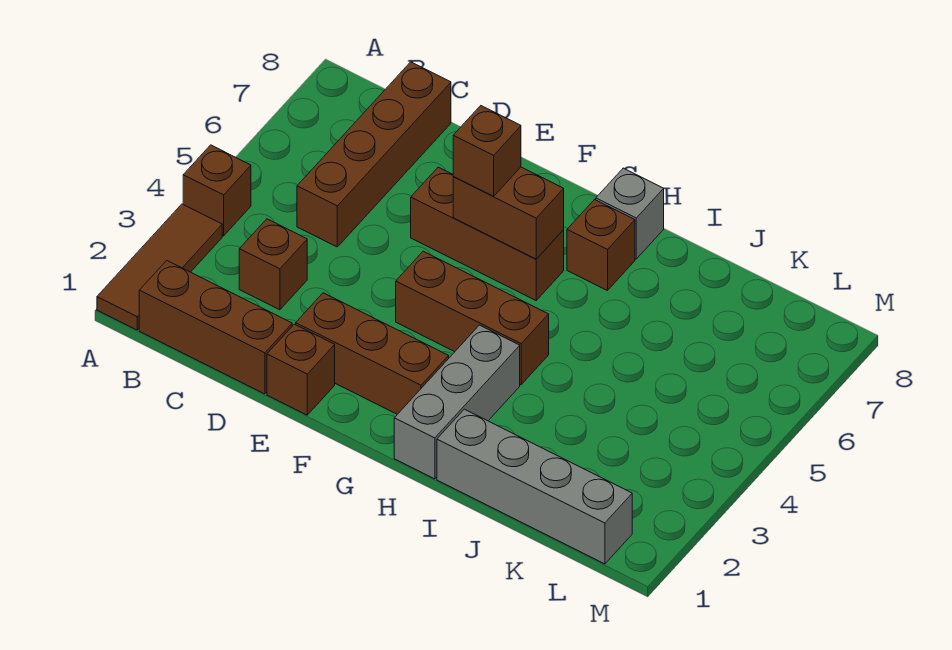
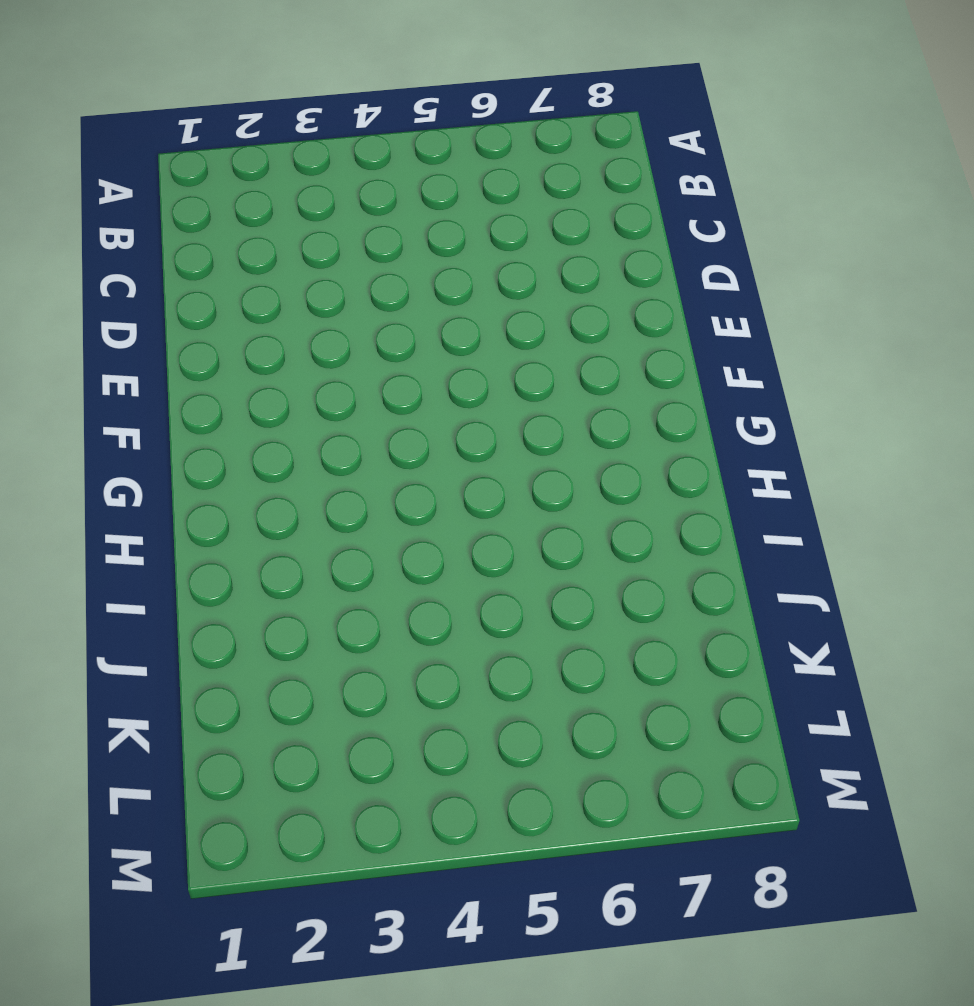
none -> brown 1x3 tile [97,204,222,330]
none -> brown 1x1 brick [183,145,251,236]
none -> brown 1x3 brick [139,261,292,394]

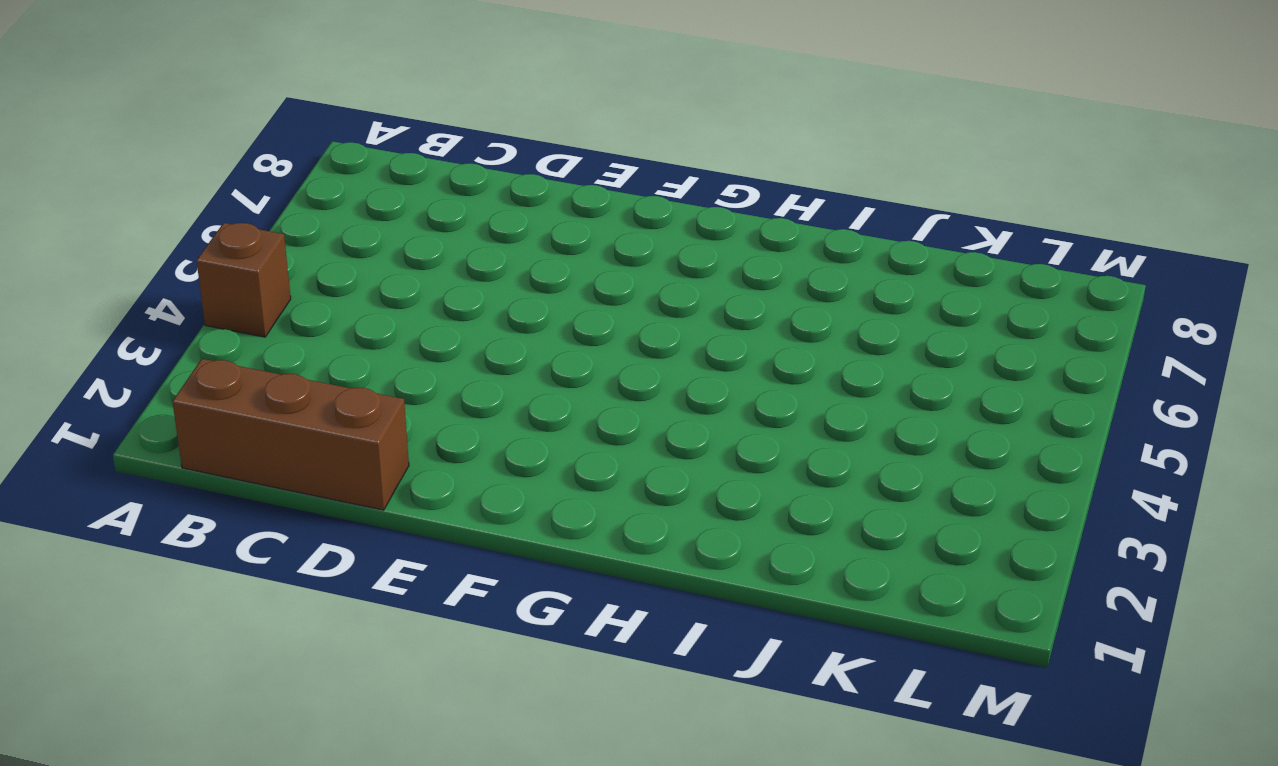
none -> brown 1x3 tile [97,204,222,330]
none -> brown 1x1 brick [239,219,307,310]
none -> brown 1x4 brick [297,62,451,247]

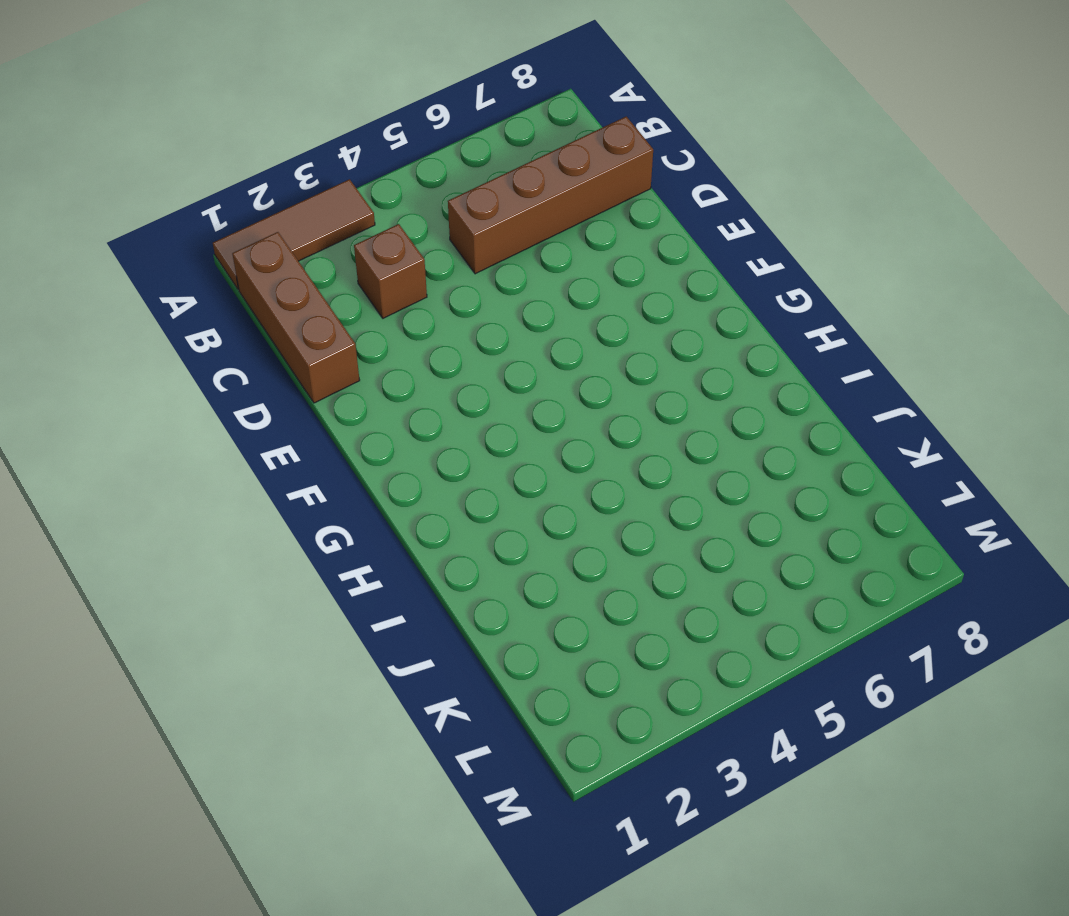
none -> brown 1x1 brick [183,145,251,236]
none -> brown 1x1 brick [267,324,335,415]
none -> brown 1x3 brick [296,293,449,414]

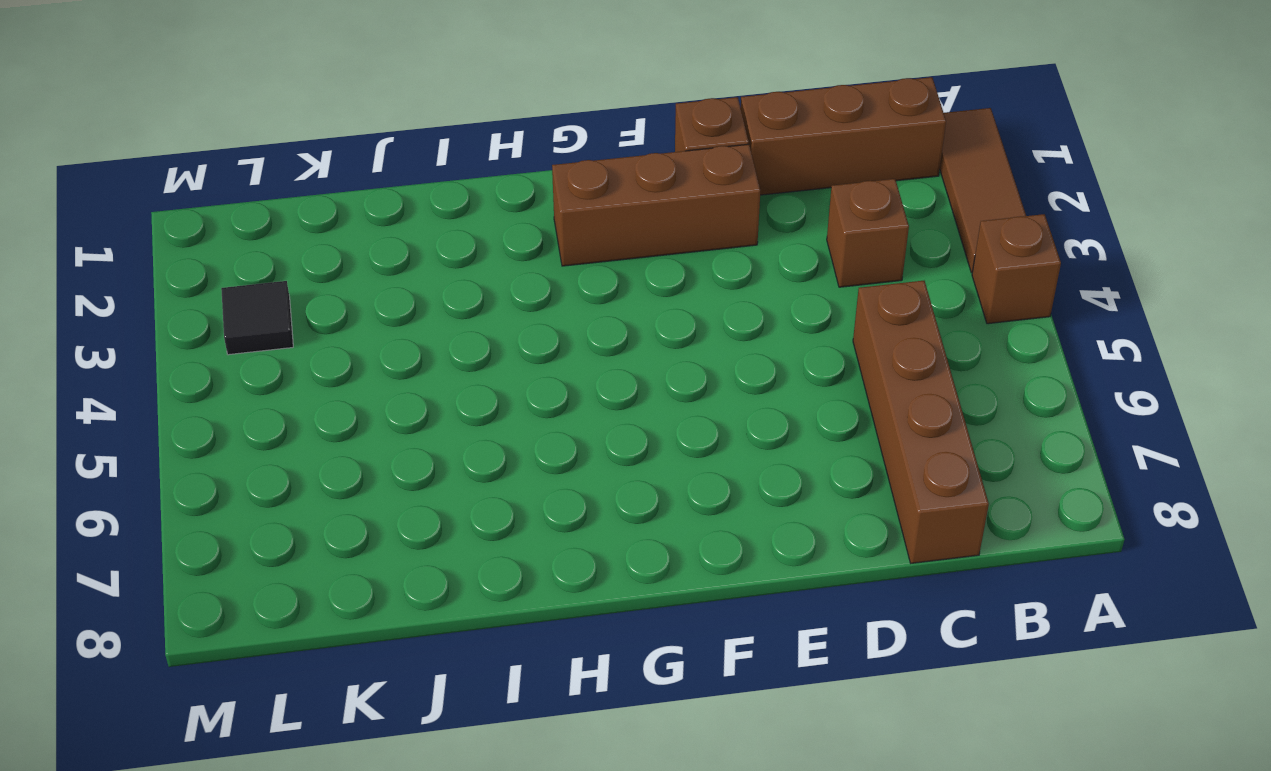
black 1x1 tile [221,281,293,355] -> none
none -> brown 1x3 brick [411,167,564,300]
none -> brown 1x3 brick [396,251,549,385]
none -> grey 1x3 brick [394,325,520,479]

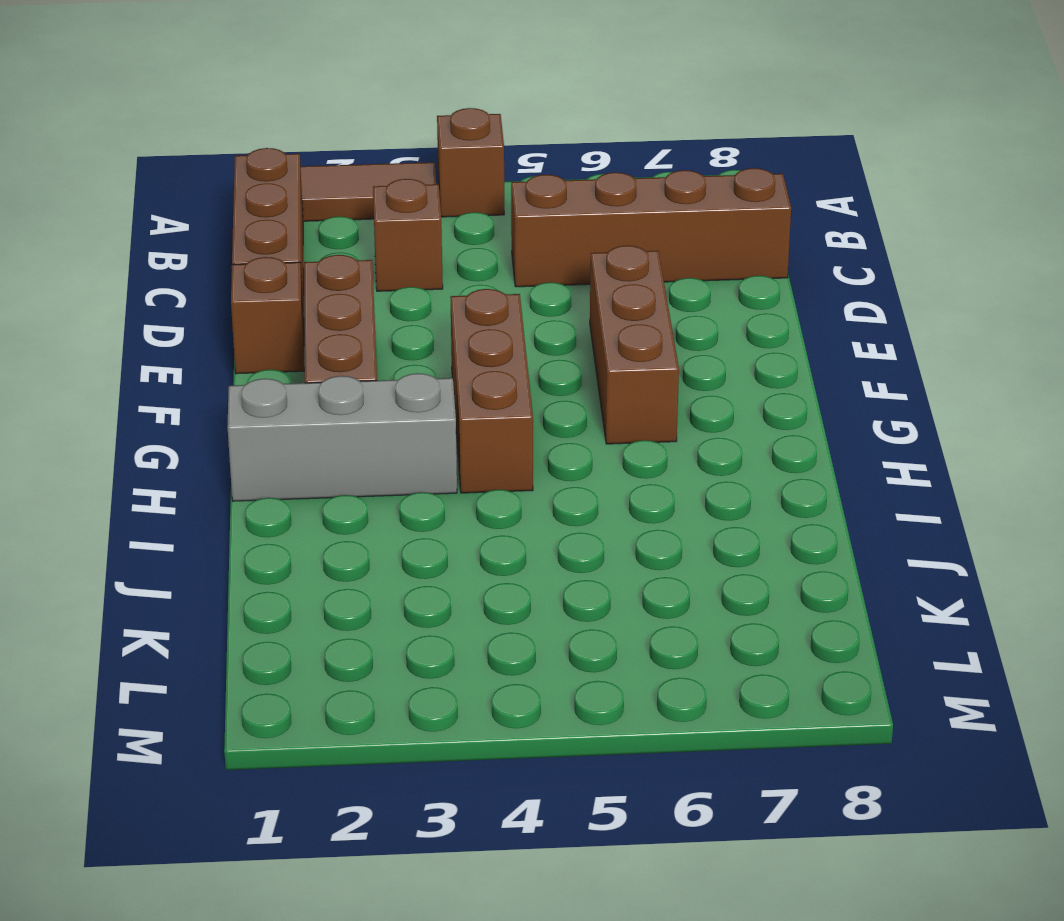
none -> brown 1x1 brick [567,200,635,291]
none -> grey 1x1 brick [596,168,664,259]
none -> grey 1x4 brick [437,409,632,564]

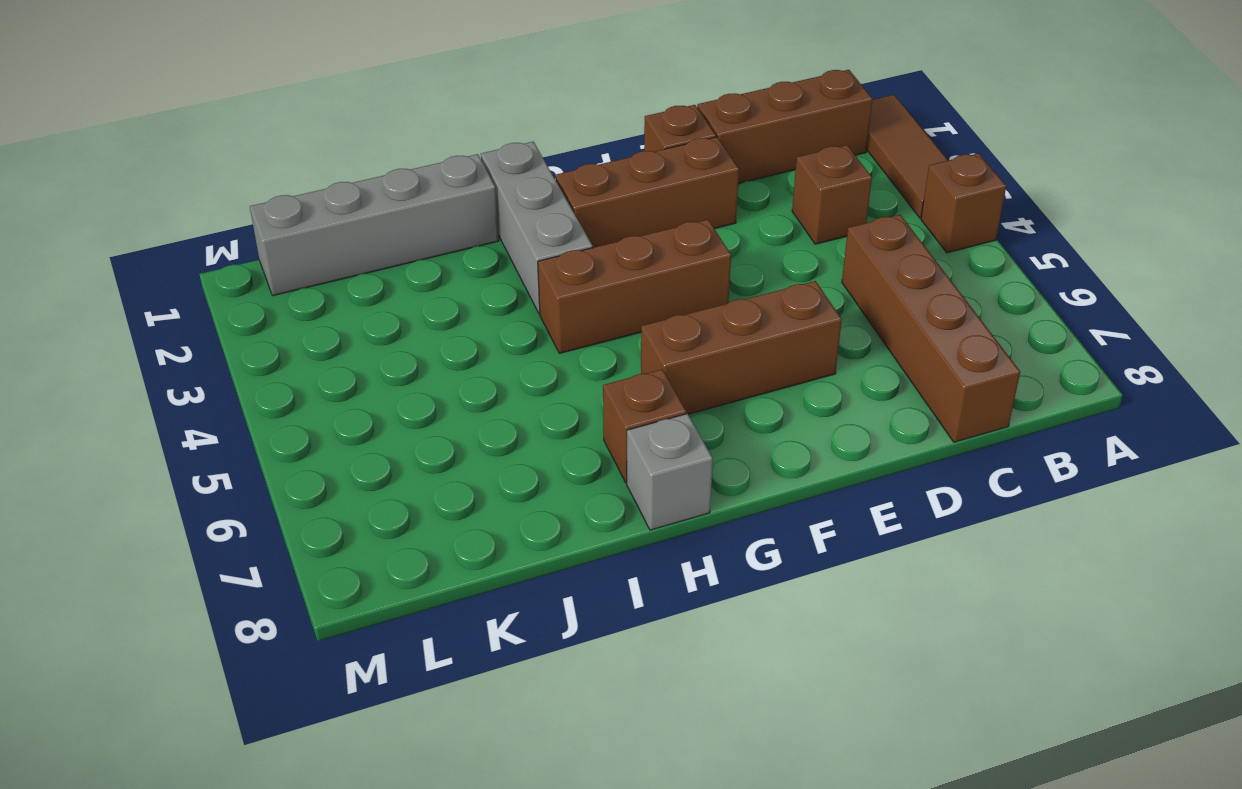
none -> brown 1x2 brick [453,167,564,259]
none -> brown 1x1 brick [453,106,521,196]

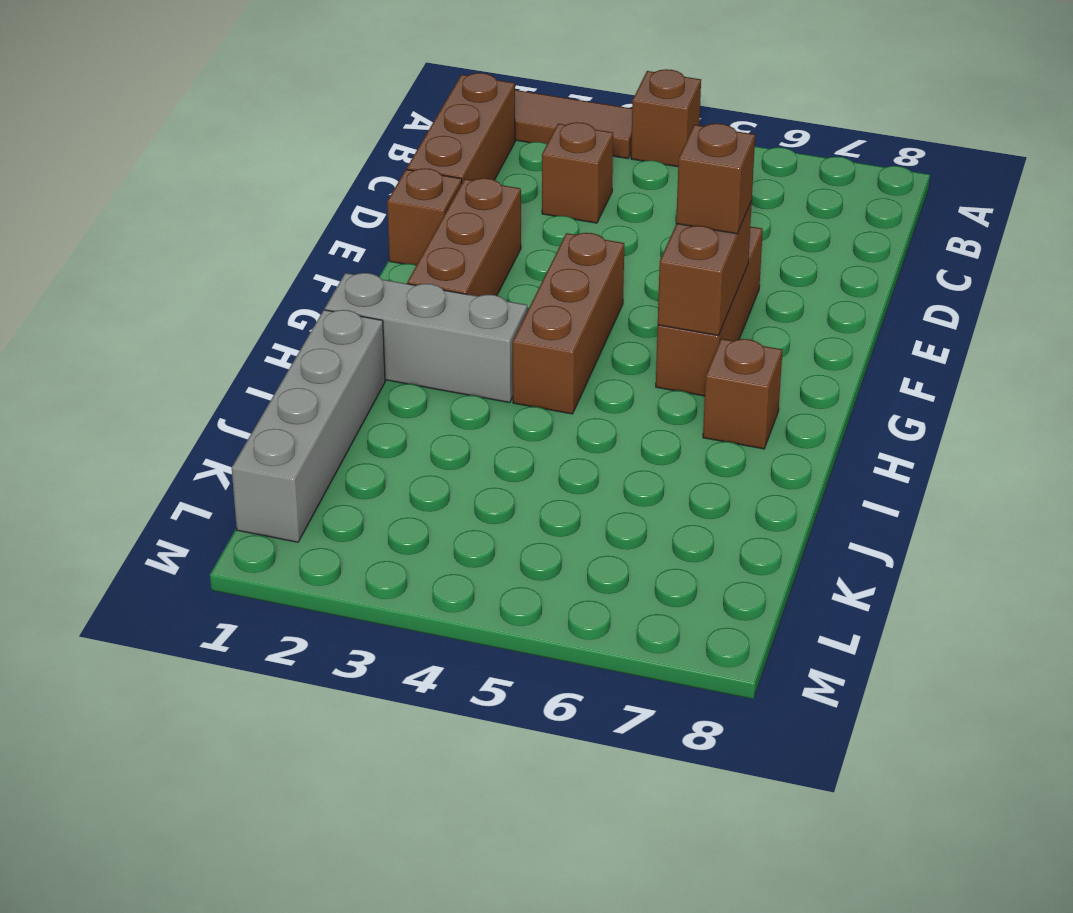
none -> brown 1x4 brick [297,62,451,247]
none -> grey 1x1 brick [596,168,664,259]

